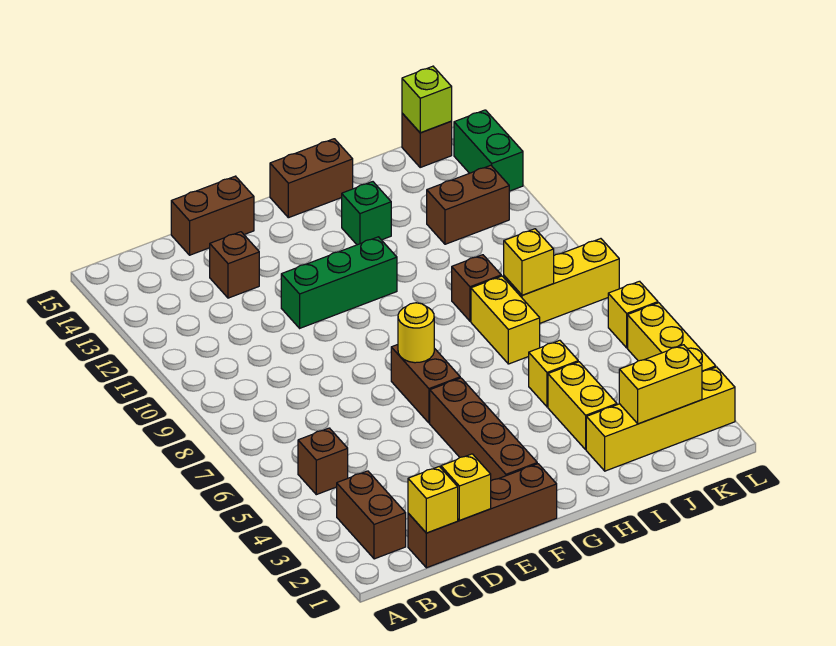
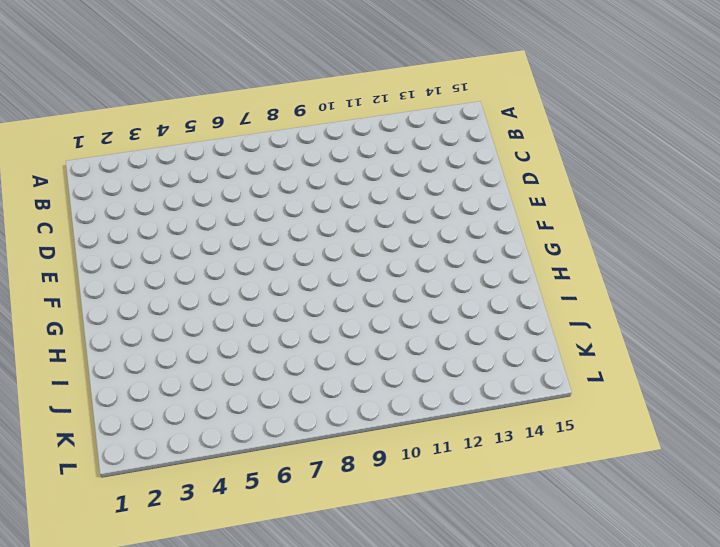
none -> brown 1x2 brick [337,471,406,559]
none -> brown 1x1 brick [298,428,348,495]
none -> brown 1x4 brick [408,464,557,568]

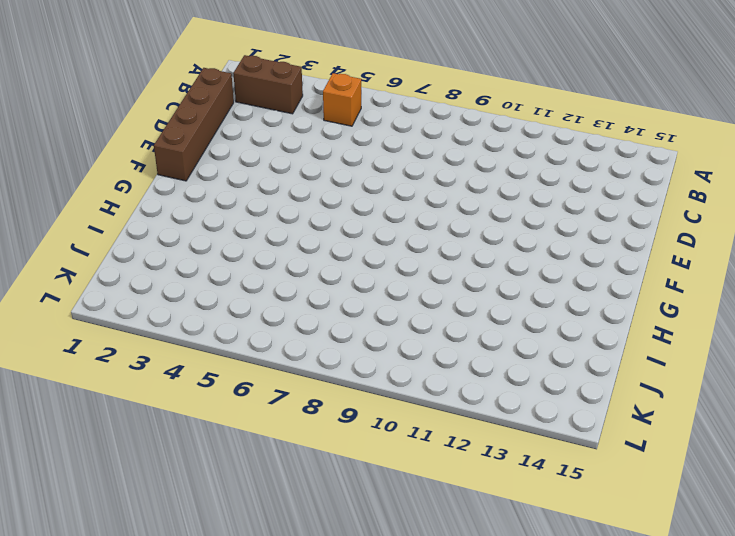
orange 1x1 brick [323,73,361,126] -> brown 1x1 brick [298,428,348,495]
none -> brown 1x1 brick [210,232,259,298]
none -> brown 1x2 brick [171,176,254,255]
none -> green 1x3 brick [281,237,397,328]

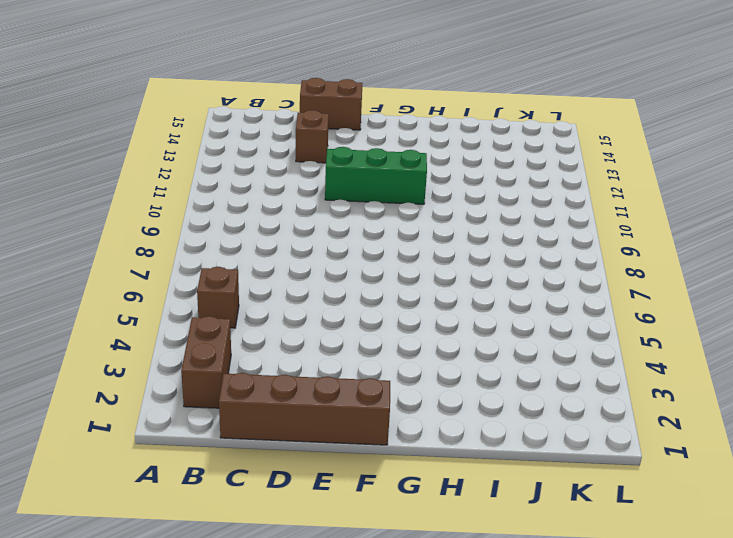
none -> brown 1x4 brick [430,378,537,481]
none -> brown 1x2 brick [391,345,460,423]
none -> brown 1x2 brick [270,139,353,218]

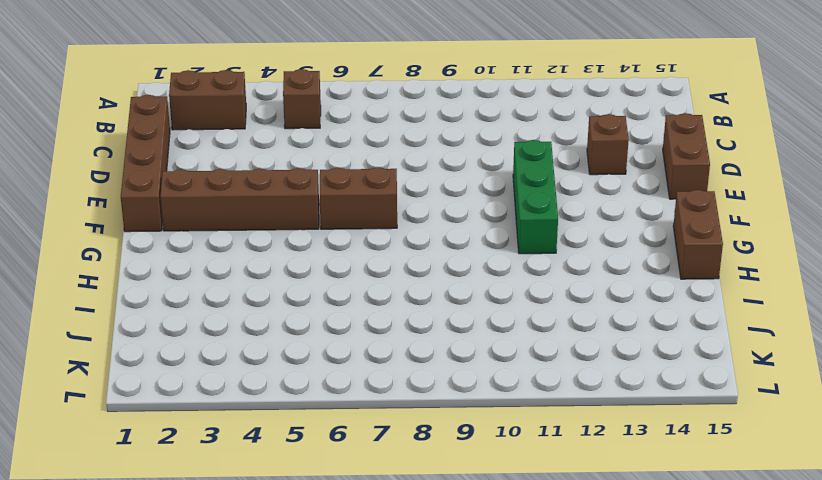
none -> green 1x1 brick [342,182,391,245]
none -> yellow 1x4 brick [586,367,735,471]
none -> yellow 1x2 brick [548,362,617,449]

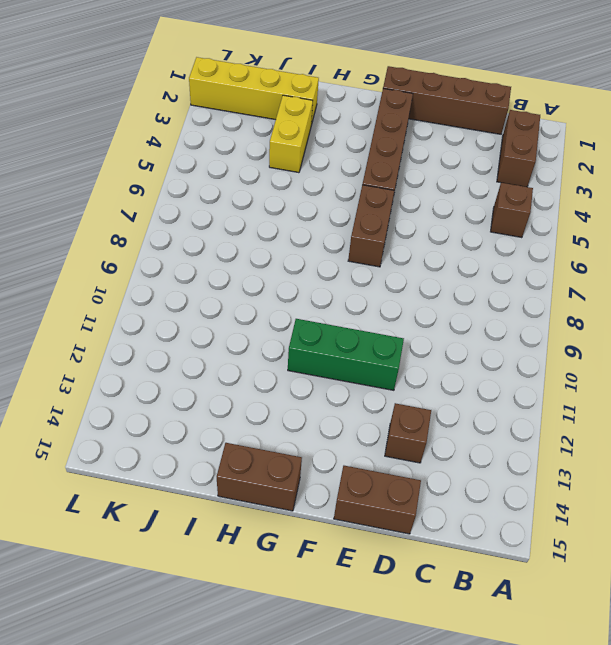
none -> green 1x1 brick [342,182,391,245]
none -> yellow 1x1 brick [529,340,578,407]
none -> yellow 1x2 brick [471,276,540,364]

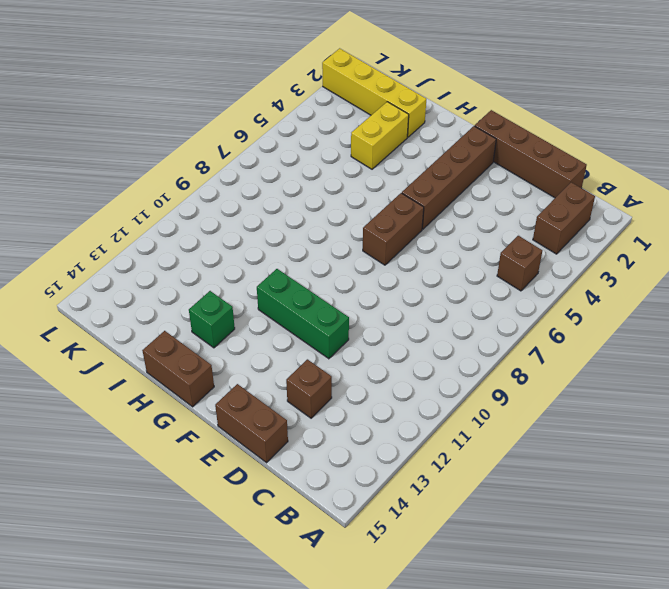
none -> yellow 1x1 brick [529,340,578,407]
none -> yellow 1x2 brick [471,276,540,364]
none -> brown 1x1 brick [452,255,501,321]

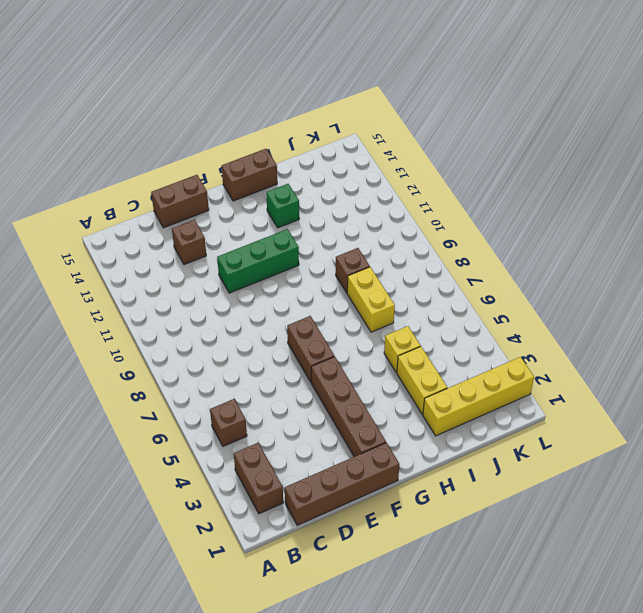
none -> yellow 1x3 brick [504,239,619,323]
none -> brown 1x2 brick [427,165,509,244]
none -> brown 1x1 brick [402,113,452,167]

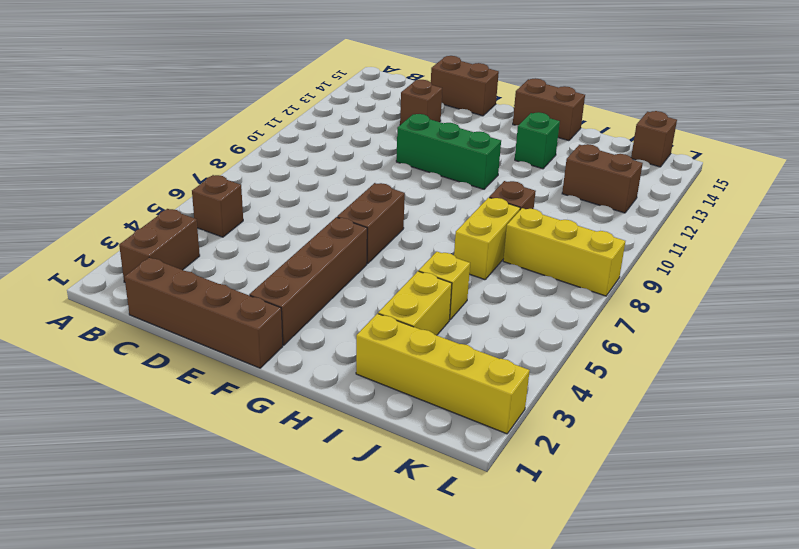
none -> yellow 1x3 brick [628,303,716,372]
none -> yellow 1x1 brick [608,281,658,348]
none -> green 1x2 brick [454,110,523,191]

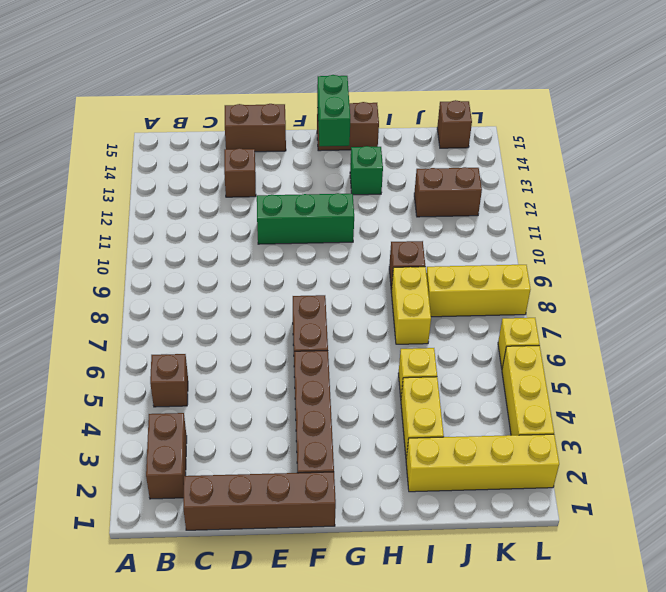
green 1x2 brick [317,75,350,146] -> green 1x2 brick moved to [454,110,523,191]
none -> yellow 1x1 brick [408,466,458,533]
none -> yellow 1x1 brick [441,454,491,520]
none -> yellow 1x1 round brick [398,303,434,363]

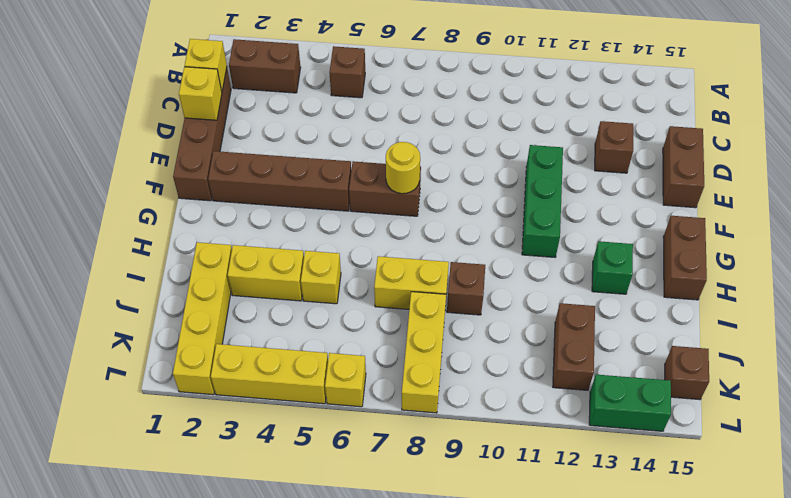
none -> yellow 1x2 brick [619,345,702,424]
none -> yellow 1x1 brick [504,229,554,295]
none -> lime 1x1 brick [402,66,452,133]

